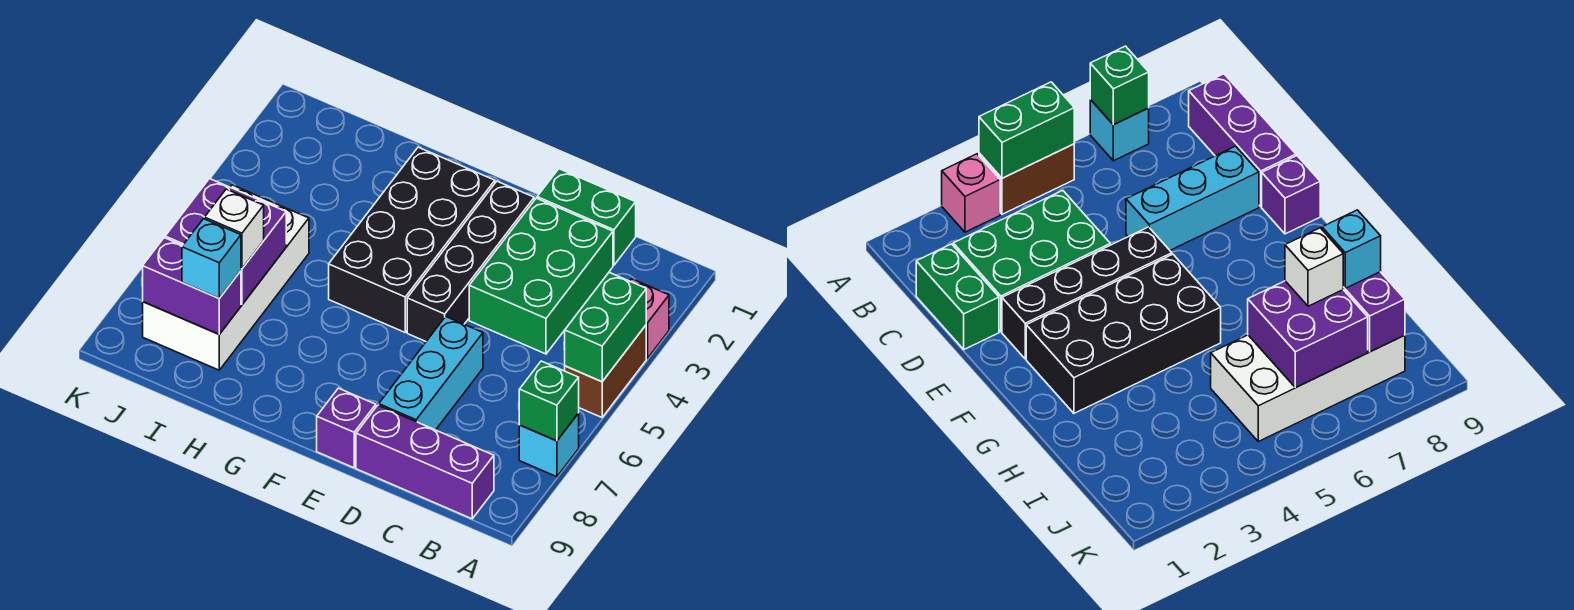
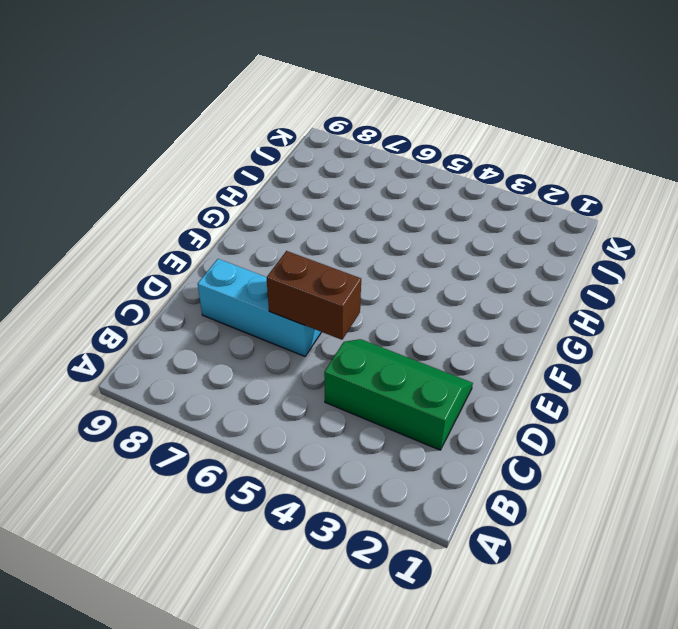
green 2x3 slope [324,339,473,450] -> green 2x3 brick [469,198,613,354]
brown 1x2 brick [266,251,361,340] -> brown 1x2 brick moved to [565,325,646,417]
none -> pink 1x1 brick [630,279,669,358]
none -> cyan 1x1 brick [519,413,579,477]
none -> purple 1x3 brick [356,405,494,519]

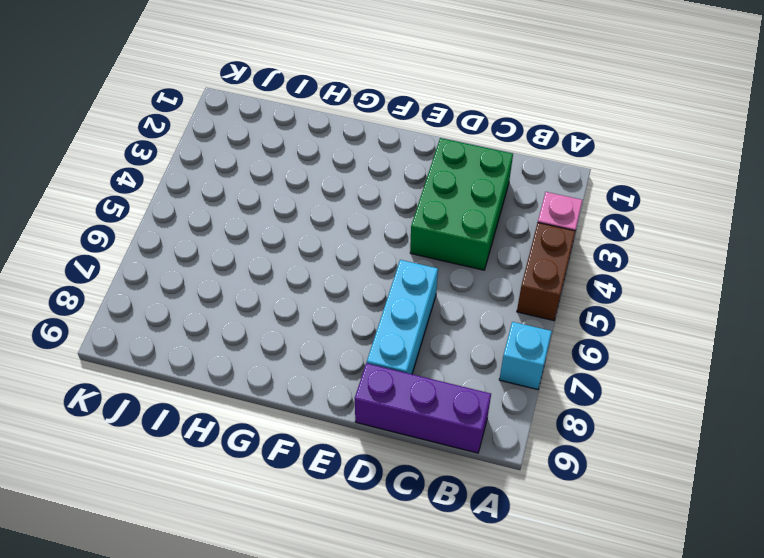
none -> green 1x2 brick [537,169,636,265]
none -> black 1x4 brick [407,181,534,341]
none -> purple 1x1 brick [317,388,376,468]

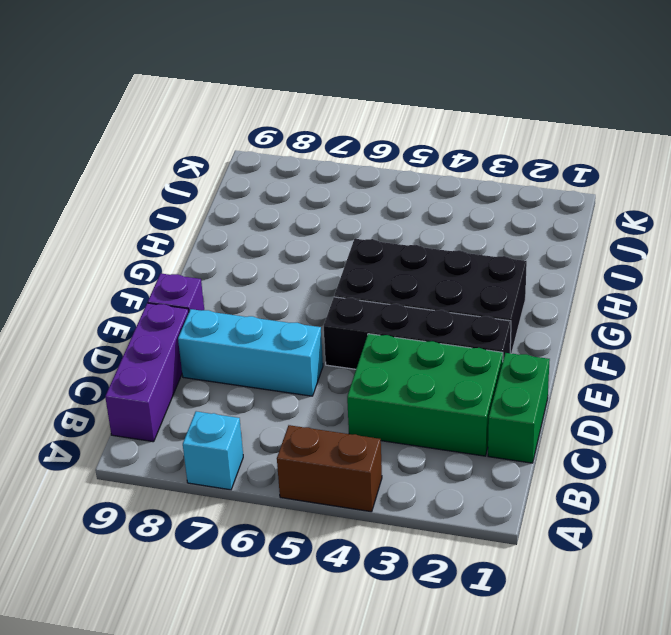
none -> pink 1x1 brick [630,279,669,358]
none -> white 2x4 brick [143,185,309,370]
none -> green 1x2 brick [565,273,646,381]

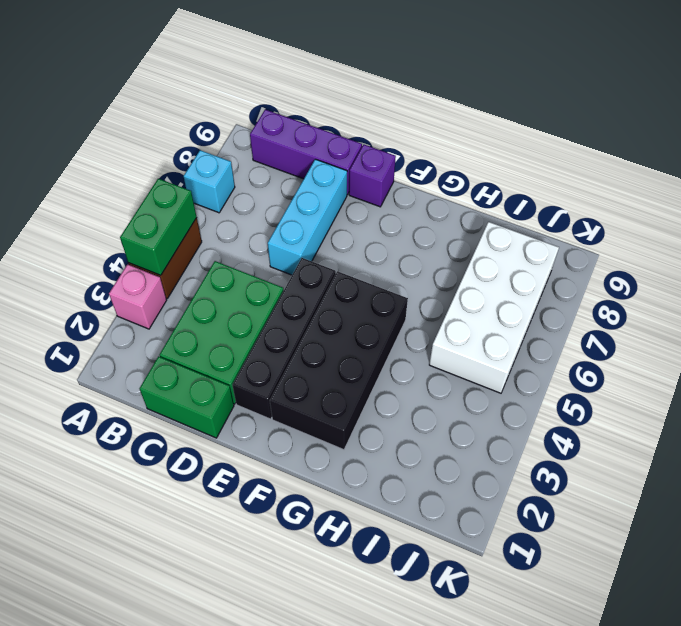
none -> green 1x1 brick [519,361,579,441]
none -> purple 2x2 brick [165,179,286,305]
none -> purple 1x2 brick [143,238,241,334]

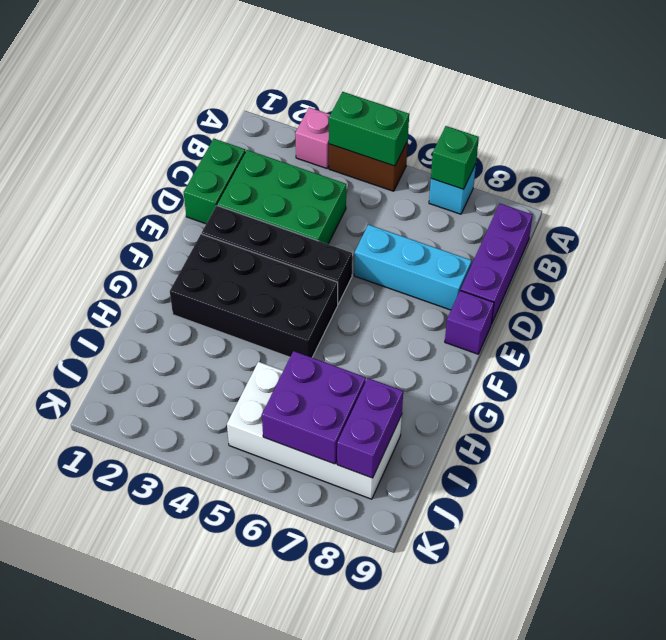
none -> white 1x1 brick [205,189,264,269]
none -> cyan 1x1 brick [182,219,241,298]

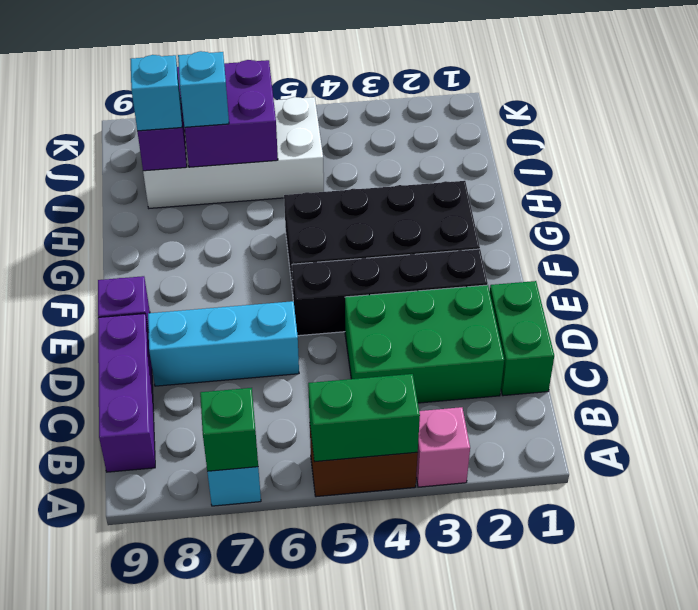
cyan 1x1 brick [178,51,229,127] -> white 1x1 brick [205,189,264,269]

